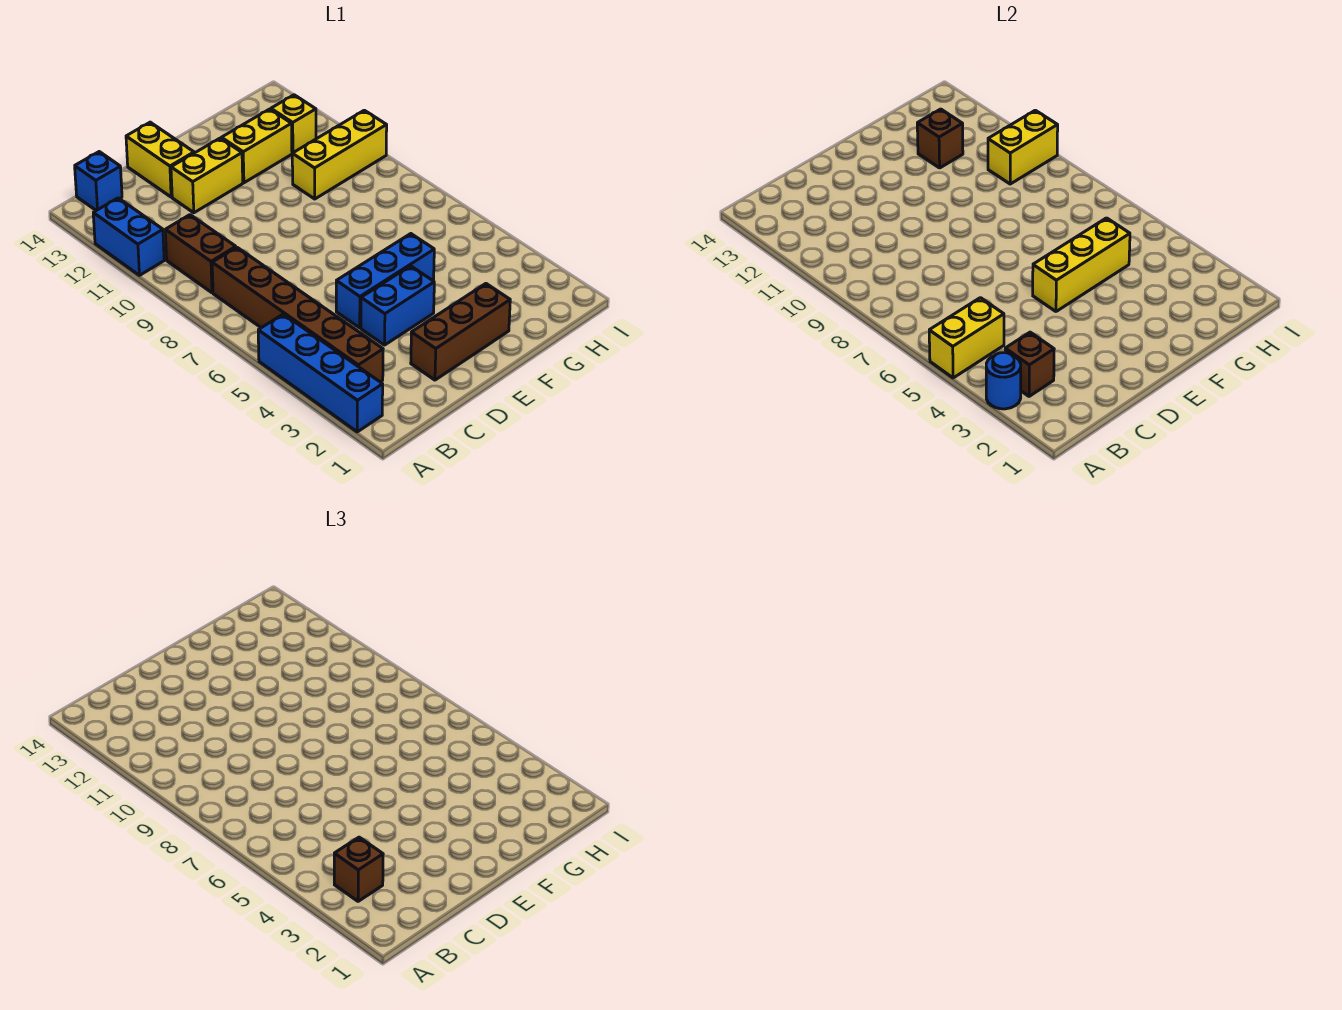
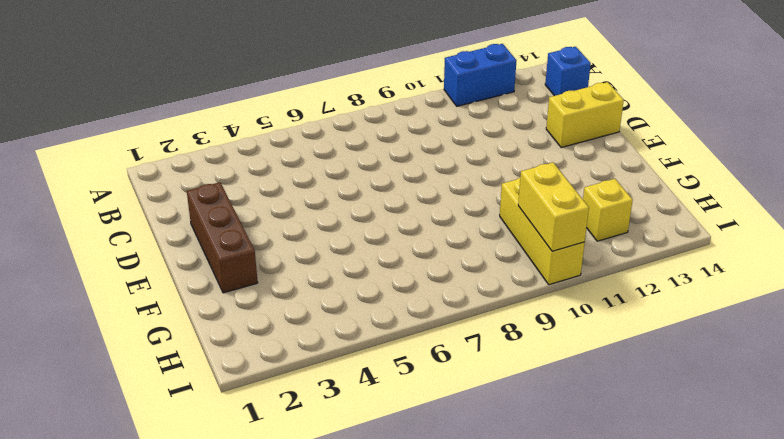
none -> blue 1x4 brick [258,314,383,432]
none -> brown 1x6 brick [212,247,383,382]
none -> brown 1x2 brick [165,215,236,293]

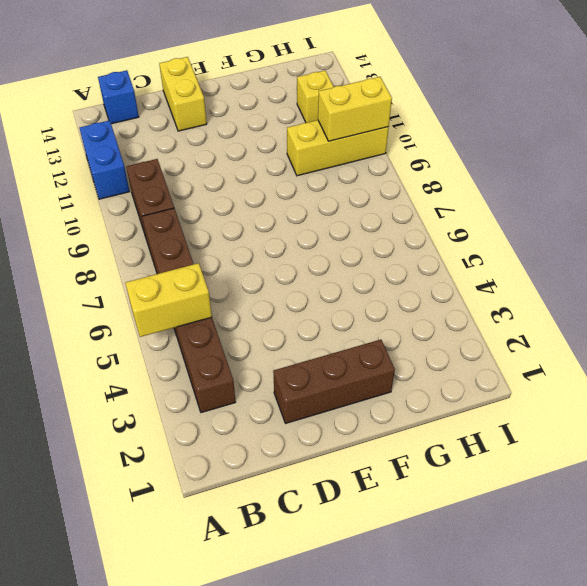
none -> blue 1x4 brick [258,314,383,432]
none -> blue 1x2 brick [361,266,434,345]
none -> blue 1x3 brick [336,234,434,328]

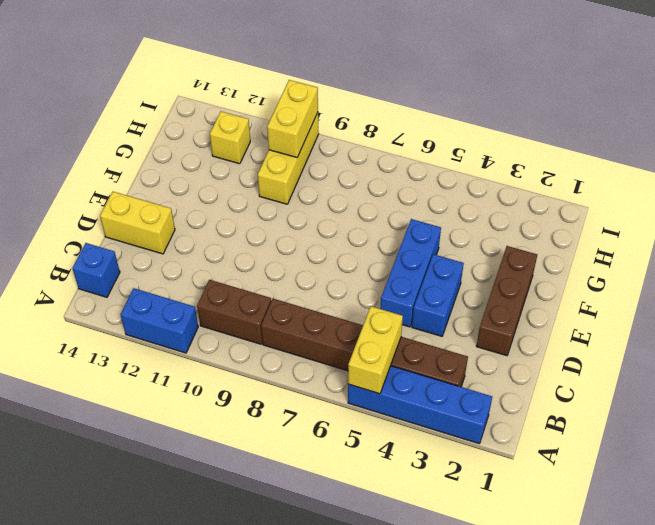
none -> yellow 1x2 brick [171,138,243,213]
none -> yellow 1x2 brick [221,109,292,183]
none -> blue 1x1 round brick [986,353,1021,409]

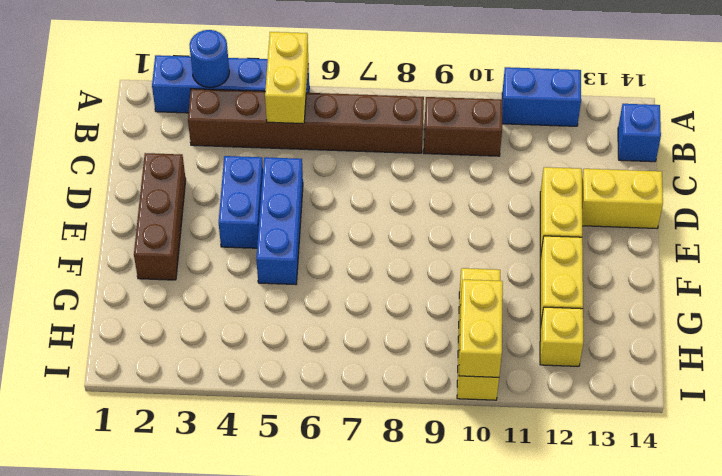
none -> brown 1x1 brick [1005,332,1054,396]
none -> yellow 1x3 brick [1033,218,1130,311]
none -> brown 1x1 brick [917,109,963,168]

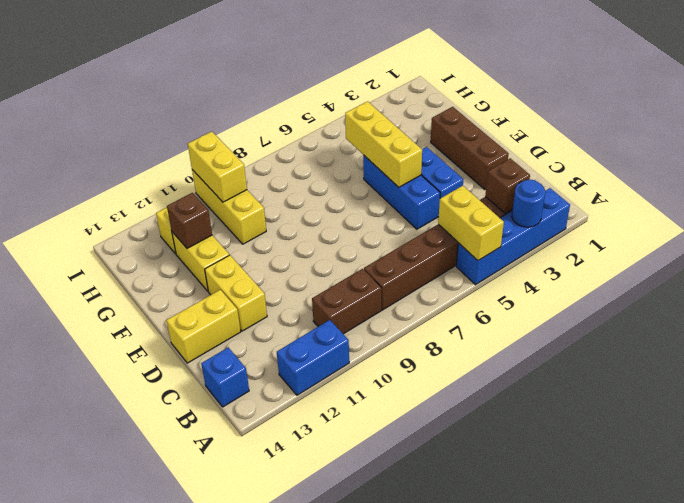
none -> brown 1x1 brick [334,837,383,901]

